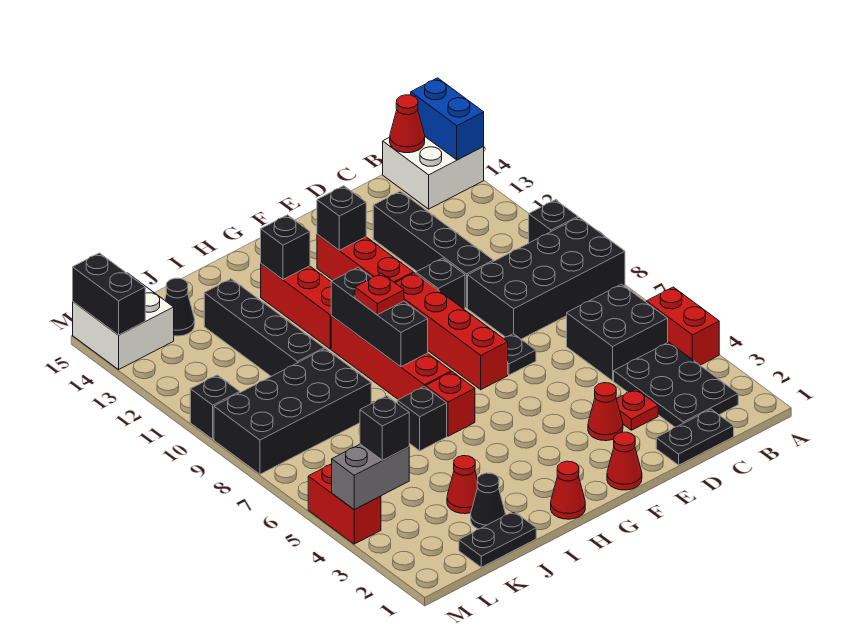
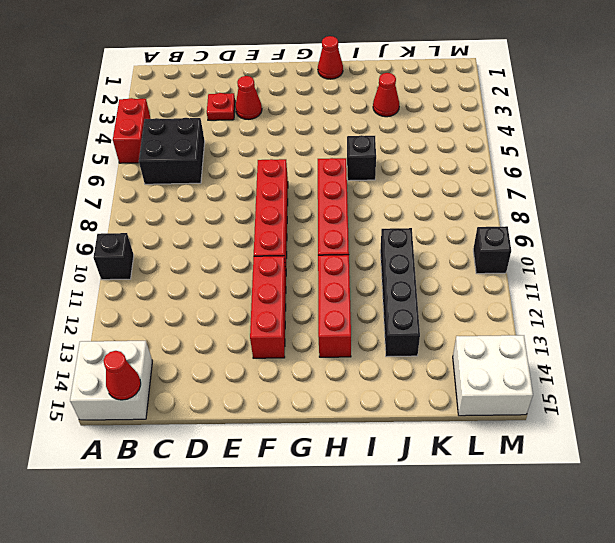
none -> black 2x4 brick [468,217,625,339]
none -> black 2x3 plate [614,342,738,427]
none -> black 1x2 plate [656,409,734,465]
none -> black 1x4 brick [373,191,493,308]

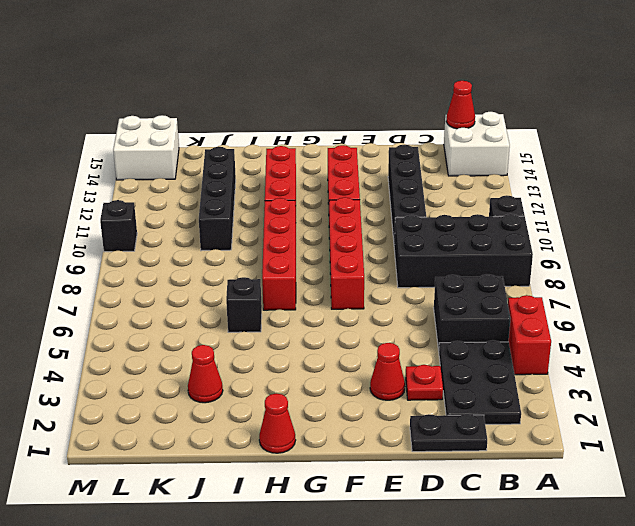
none -> black 1x1 plate [503,334,536,375]
none -> black 1x1 brick [416,258,465,309]
none -> red 1x1 cone [607,432,642,490]
none -> red 1x1 brick [426,372,475,436]

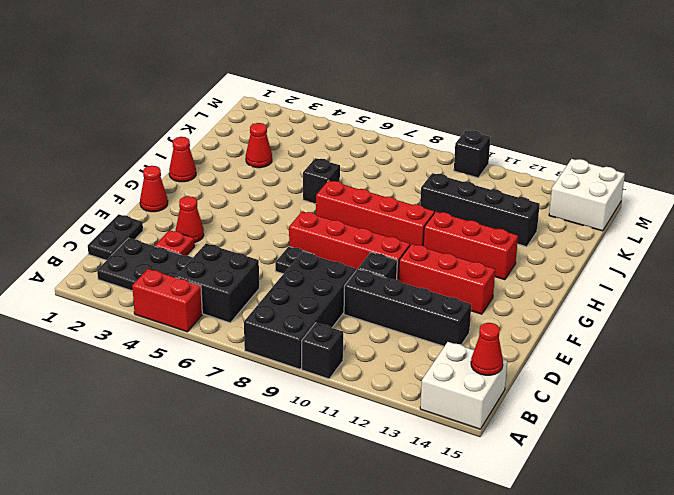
none -> red 1x1 brick [426,372,475,436]
none -> black 1x2 plate [459,511,536,567]
none -> black 1x1 cone [471,473,506,529]
none -> black 2x4 brick [214,349,371,474]

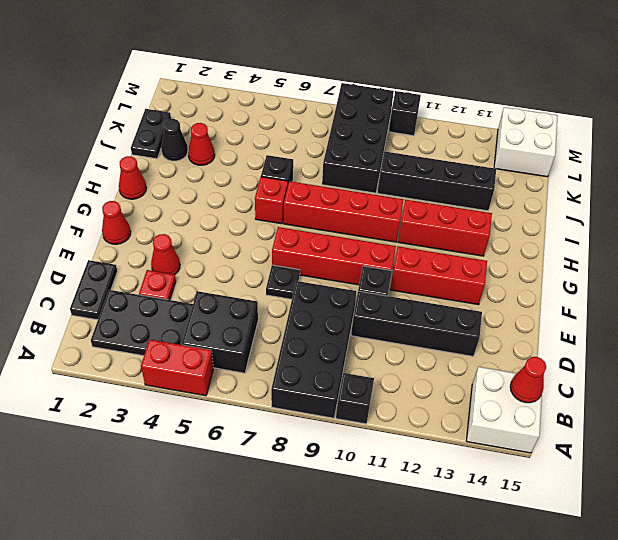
none -> black 1x1 cone [165,278,195,336]
none -> red 1x2 brick [308,464,381,544]
none -> blue 1x2 brick [411,78,484,160]
none -> black 1x1 brick [317,186,366,250]

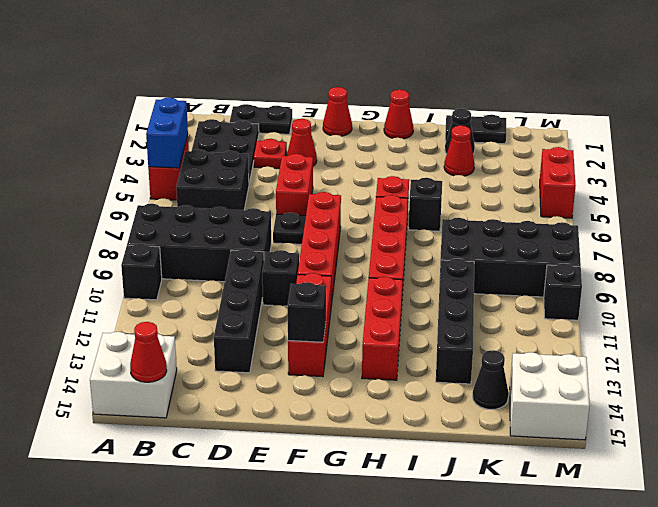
blue 1x2 brick [146,97,188,168] -> blue 1x2 brick moved to [411,78,484,160]
red 1x2 brick [276,154,313,216] -> none
none -> black 1x3 brick [331,268,428,367]
none -> black 1x1 brick [261,215,310,279]
none -> grey 1x2 brick [332,444,409,510]
none -> black 1x2 brick [73,253,145,335]

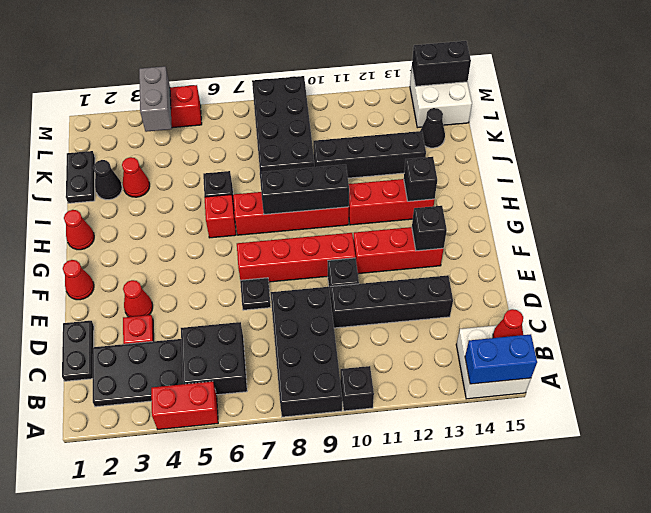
none -> black 1x1 brick [190,375,240,439]
none -> red 1x1 plate [355,273,404,315]
none -> black 1x1 brick [360,396,409,460]

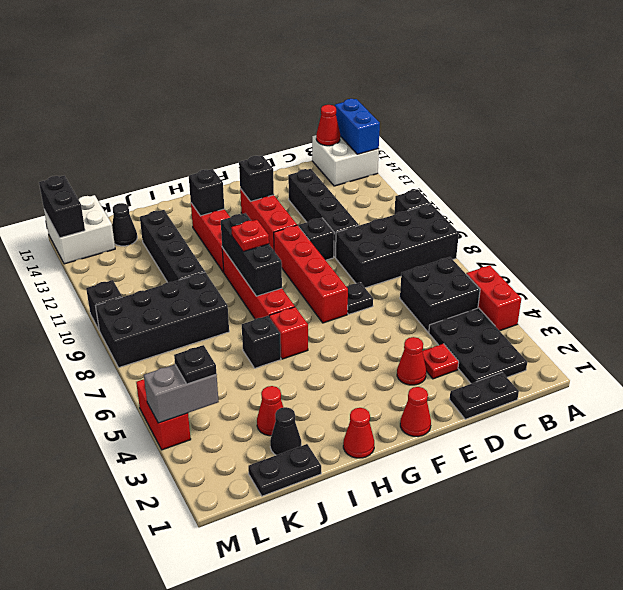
black 1x1 plate [174,345,217,384] -> black 1x1 brick [360,396,409,460]

